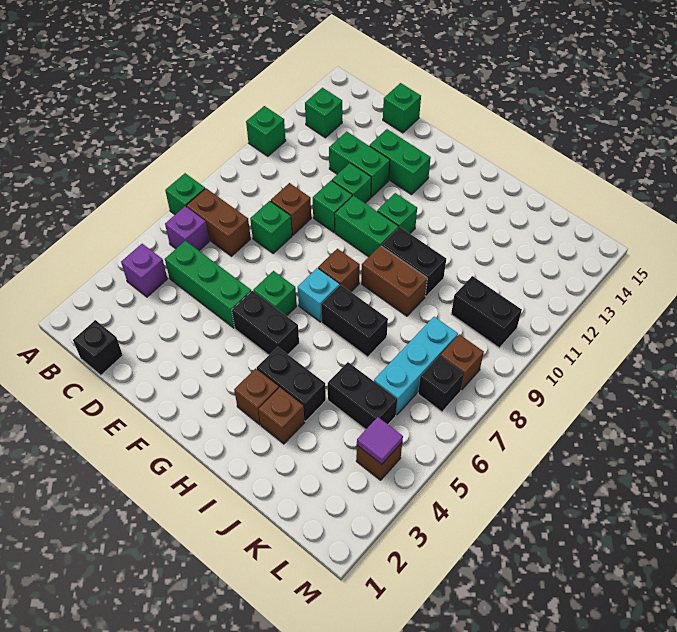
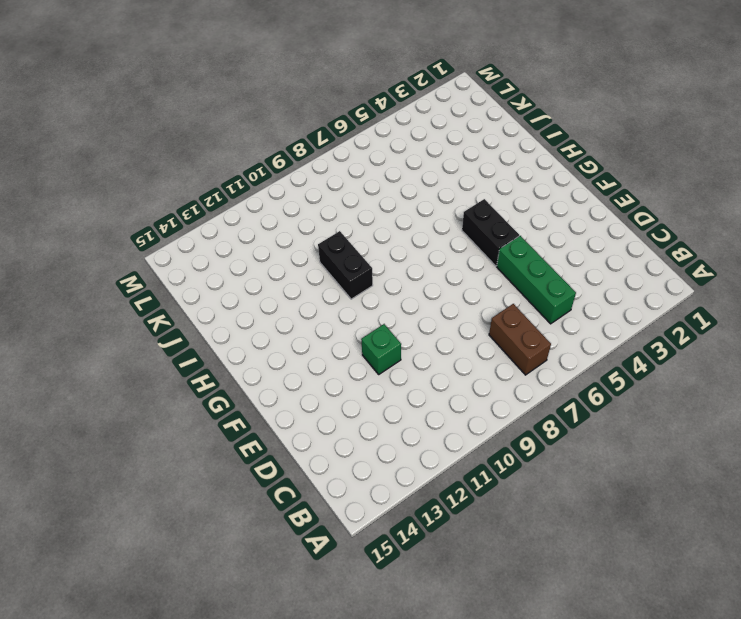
none -> green 1x1 brick [165,173,205,214]
none -> green 1x1 brick [246,106,286,156]
none -> purple 1x1 brick [121,244,167,297]
none -> purple 1x1 brick [165,206,209,250]

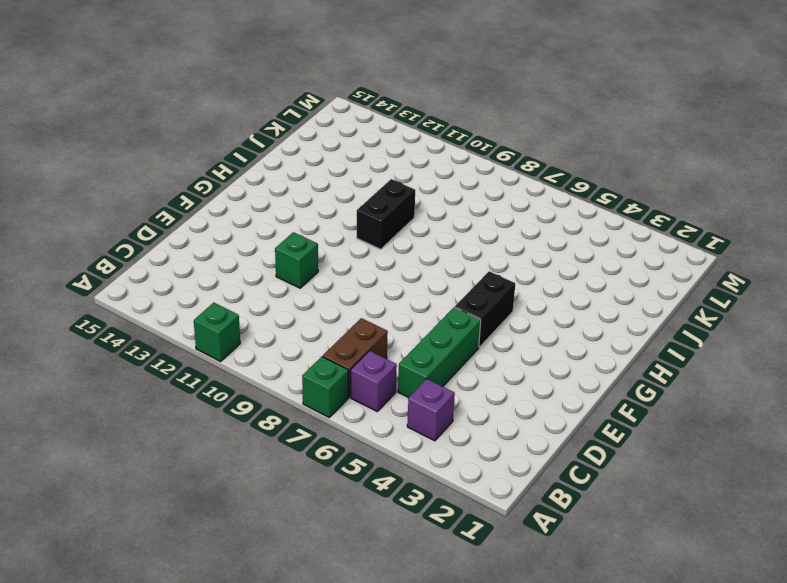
none -> green 1x1 brick [305,88,342,138]
none -> black 1x1 brick [73,320,123,375]
none -> green 1x1 brick [250,201,292,253]
none -> brown 1x1 brick [271,183,311,235]

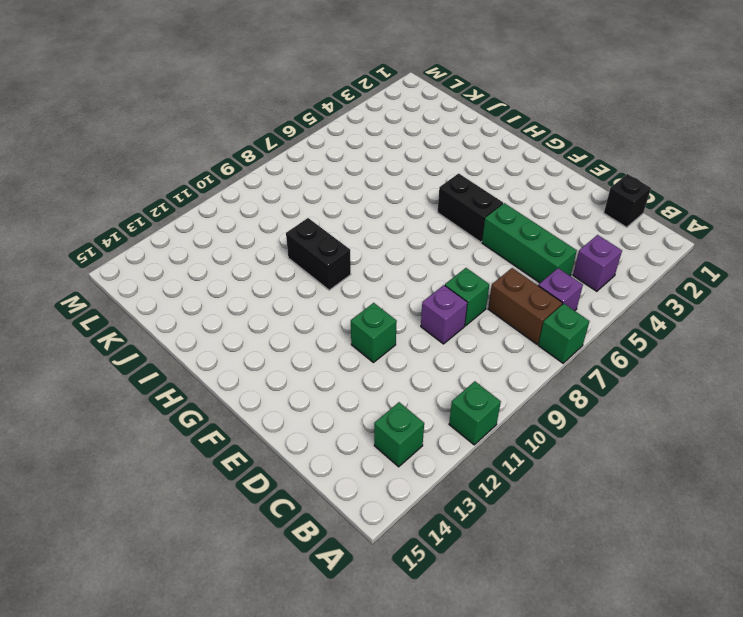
purple 1x1 brick [421,285,467,344] -> brown 1x1 brick [271,183,311,235]
none -> green 1x2 brick [329,131,390,197]
none -> green 1x1 brick [383,83,421,133]
none -> green 1x1 brick [313,181,352,232]
none -> green 1x2 brick [369,129,431,195]

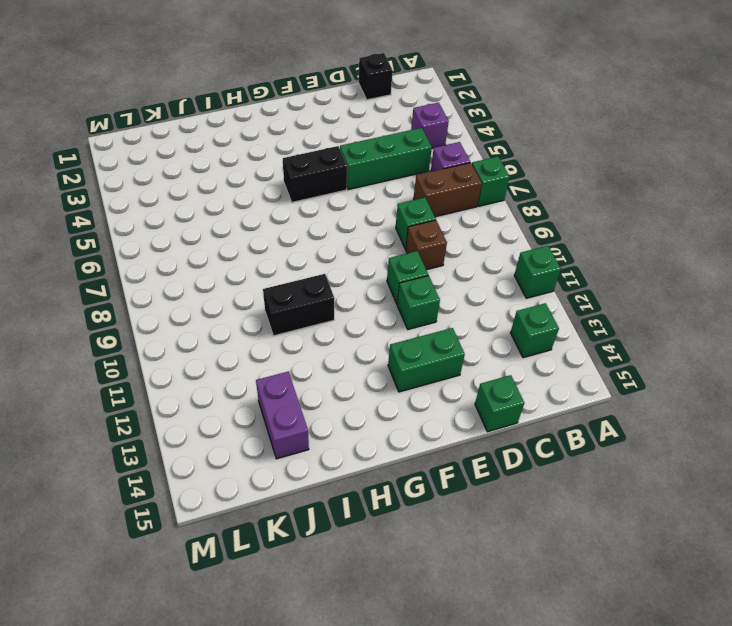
purple 1x2 brick [256,372,309,459] -> none
none -> green 1x2 brick [329,131,390,197]
none -> green 1x1 brick [253,271,297,316]
none -> green 1x2 brick [335,195,398,257]
none -> cyan 1x1 brick [298,268,340,322]

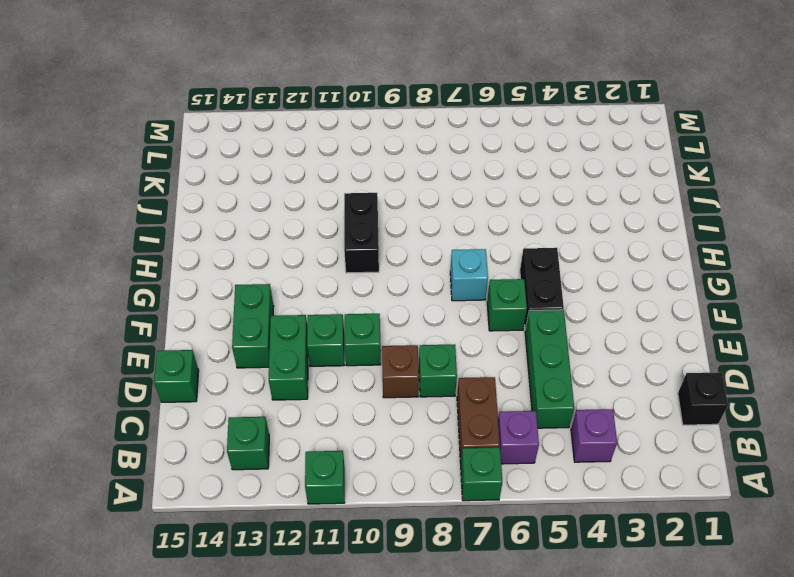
none -> green 1x2 brick [335,195,398,257]
none -> brown 1x1 brick [318,249,360,292]
none -> green 1x1 brick [377,193,417,233]
none -> brown 1x1 brick [234,368,279,425]

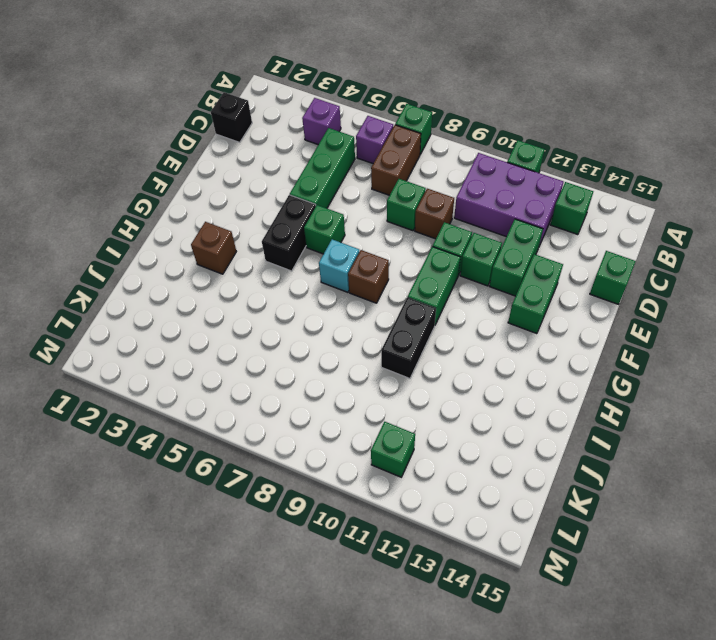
purple 2x3 brick [454,153,563,246] -> none
green 1x1 brick [371,422,415,477] -> green 1x1 brick moved to [377,193,417,233]
none -> black 1x2 brick [257,347,326,421]
none -> black 1x2 brick [321,285,388,357]
none -> brown 1x2 brick [361,246,427,316]
none -> brown 1x1 brick [259,387,305,444]

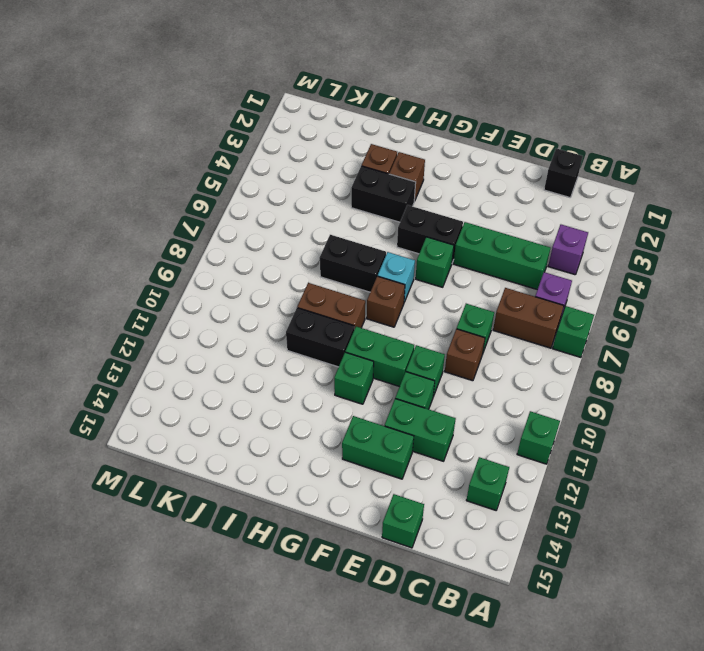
none -> black 1x2 brick [328,362,397,429]
none -> cyan 1x3 brick [374,317,458,415]
none -> black 1x2 brick [451,276,522,348]
none -> brown 1x1 brick [356,443,402,480]

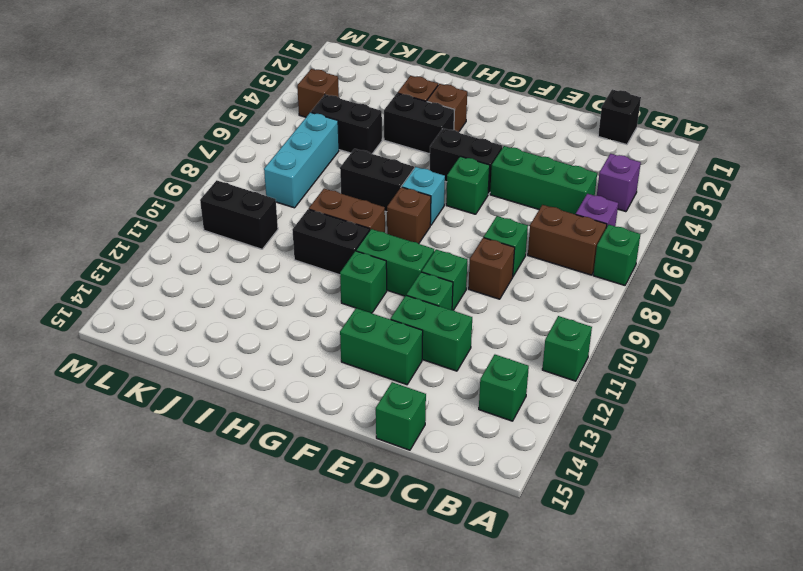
none -> black 1x1 brick [418,356,464,412]
none -> brown 1x1 brick [440,334,484,390]
none -> purple 1x1 tile [357,417,403,464]

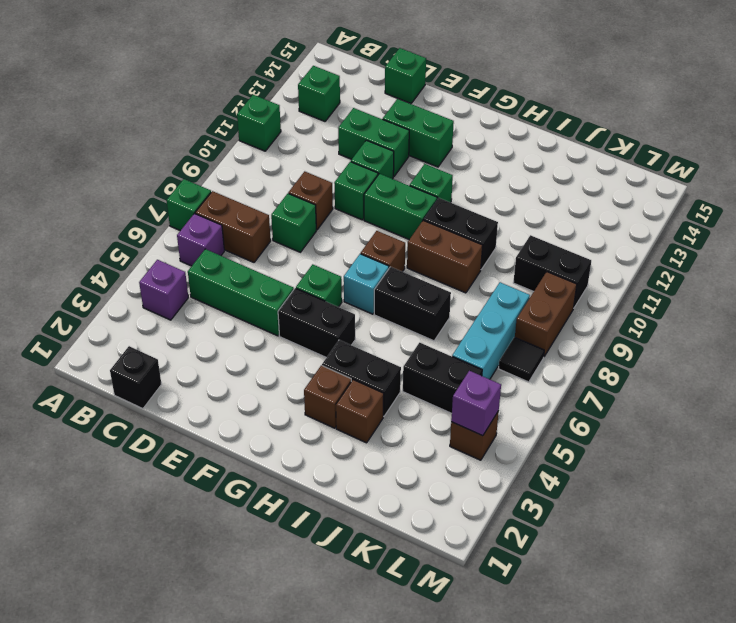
purple 1x1 brick [451,371,501,436] -> purple 1x1 tile [357,417,403,464]
black 1x1 tile [498,337,544,382] -> black 1x1 brick [418,356,464,412]
brown 1x2 brick [515,272,577,356] -> brown 1x1 brick [440,334,484,390]

